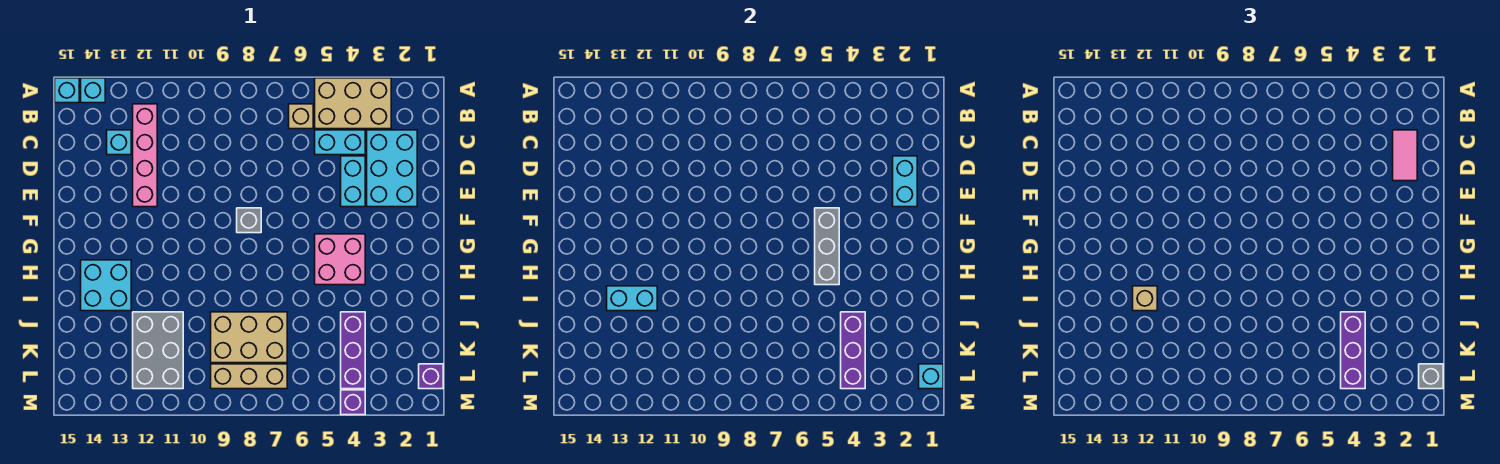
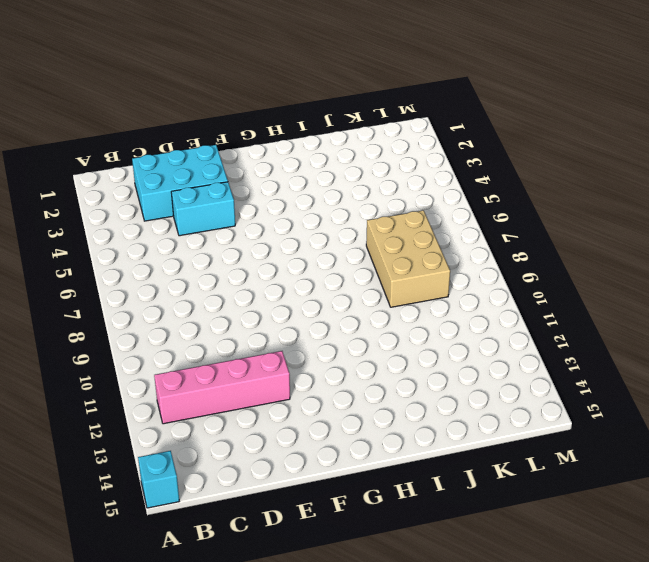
none -> tan 2x3 brick [315,78,391,129]
none -> cyan 1x1 brick [81,78,105,103]
none -> tan 1x1 brick [289,104,313,129]

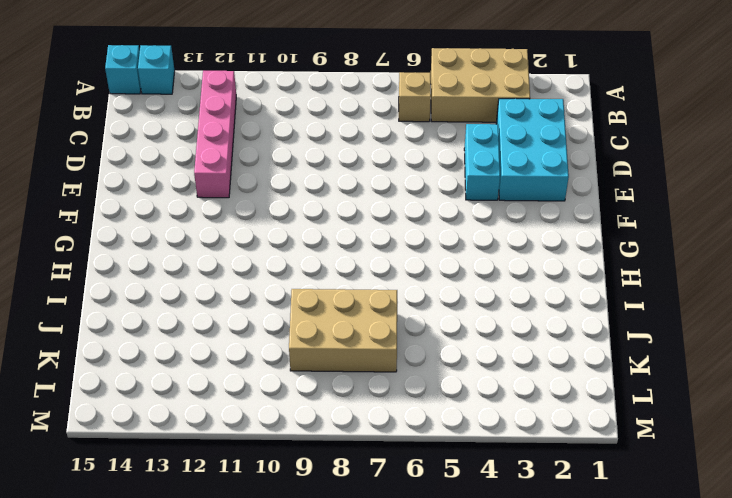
none -> cyan 1x2 brick [315,130,365,155]
none -> cyan 1x1 brick [107,130,131,155]
none -> grey 1x1 brick [237,208,261,233]

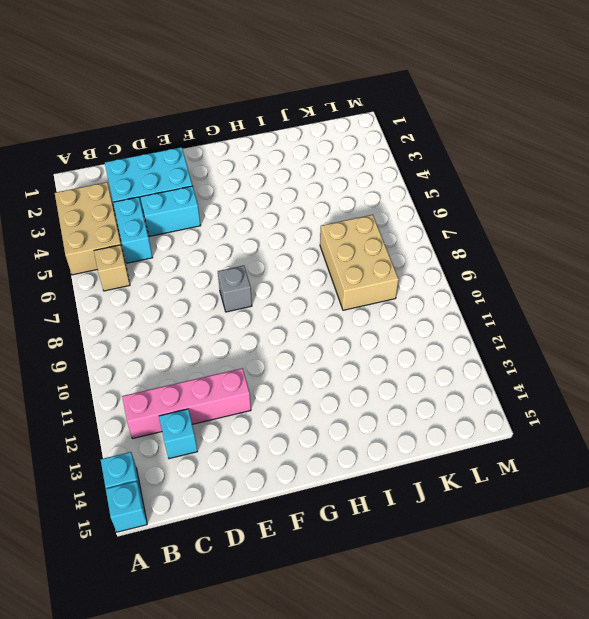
none -> pink 2x2 brick [315,234,365,285]
none -> cyan 2x2 brick [81,260,131,311]
none -> purple 1x3 brick [341,312,365,389]

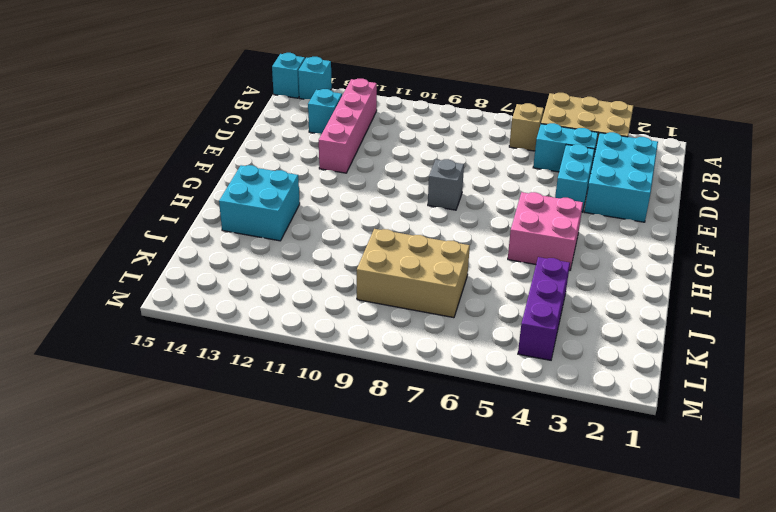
none -> grey 2x3 brick [133,312,183,389]
none -> purple 1x1 brick [419,364,443,389]
none -> tan 1x3 brick [211,364,287,389]

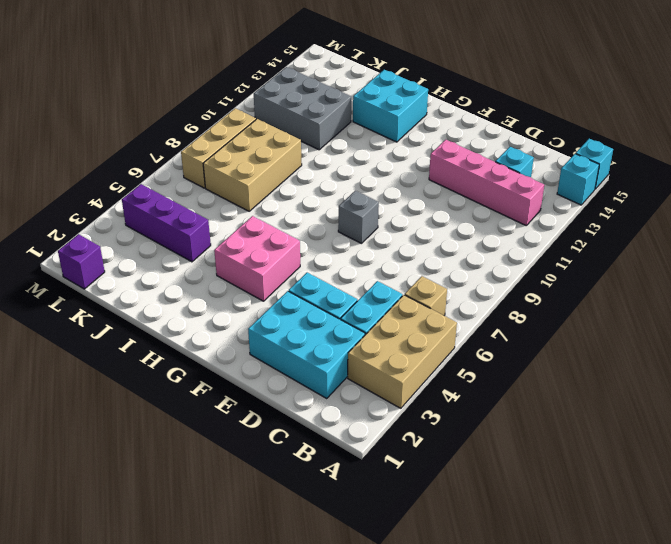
none -> purple 1x1 brick [341,390,365,415]
none -> cyan 1x2 brick [893,156,917,207]
none -> grey 1x3 brick [815,208,839,285]

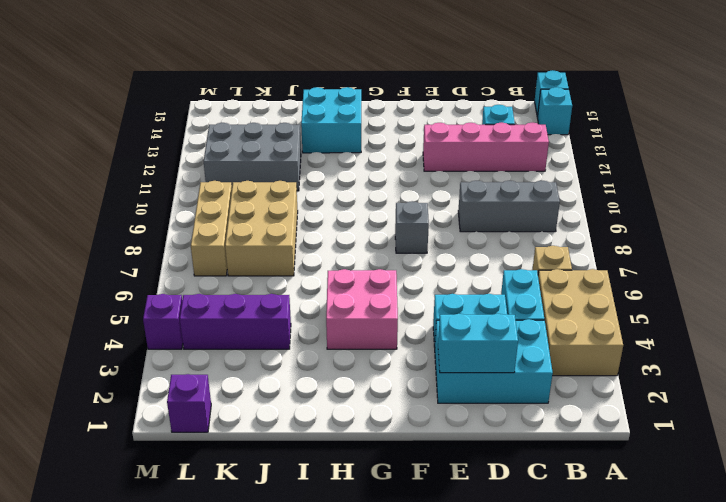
grey 1x3 brick [458,181,560,232] -> grey 1x3 brick moved to [815,208,839,285]
none -> cyan 1x2 brick [607,286,657,311]
none -> purple 1x3 brick [841,312,865,389]
none -> cyan 1x1 brick [919,364,943,389]

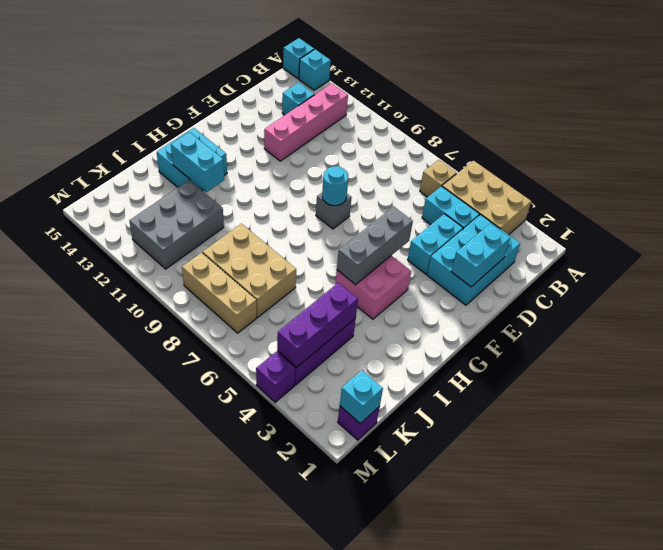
cyan 1x1 round brick [322,166,348,206] -> none
none -> pink 1x2 tile [1393,130,1417,181]
none -> tan 1x1 brick [1133,286,1157,311]
none -> purple 1x3 brick [1341,312,1365,389]

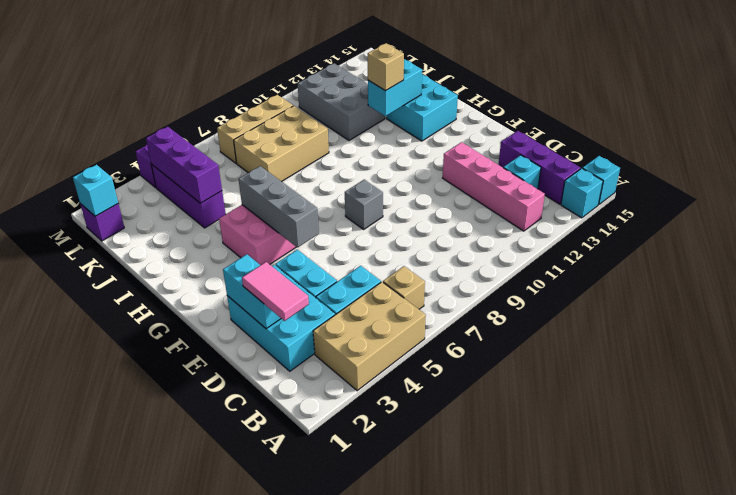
purple 1x3 brick [499,131,581,204] -> purple 1x3 brick moved to [1341,312,1365,389]
none -> grey 1x1 brick [1419,364,1443,389]

